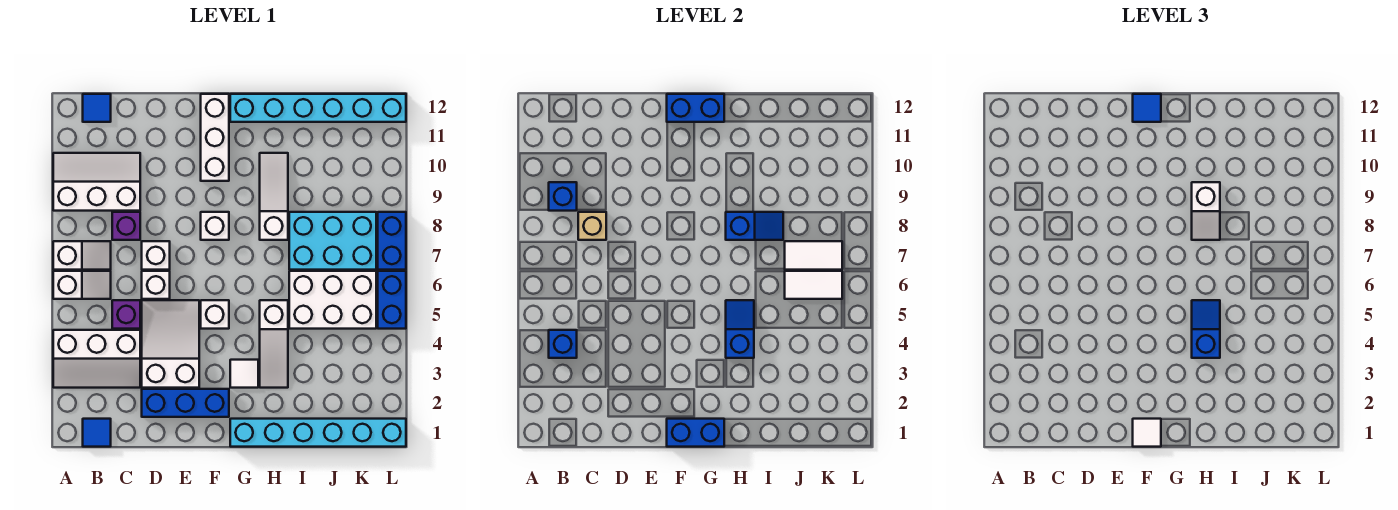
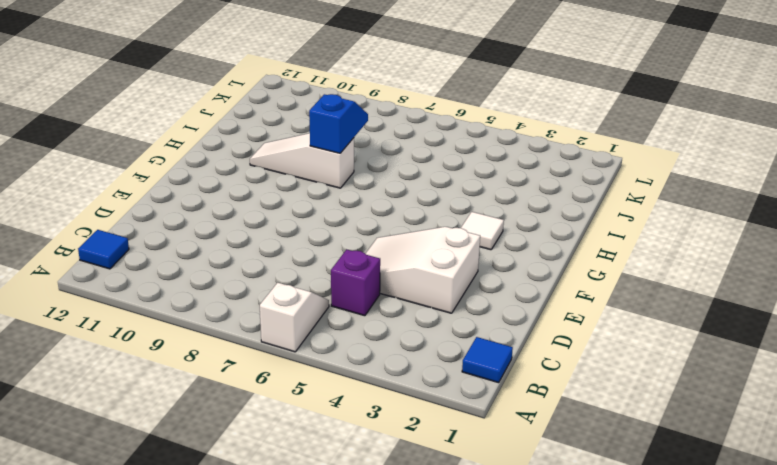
none -> white 2x3 slope [53,330,140,388]
none -> white 1x2 slope [53,241,111,270]
none -> white 2x3 slope [53,153,140,211]
none -> purple 1x1 brick [112,212,140,240]

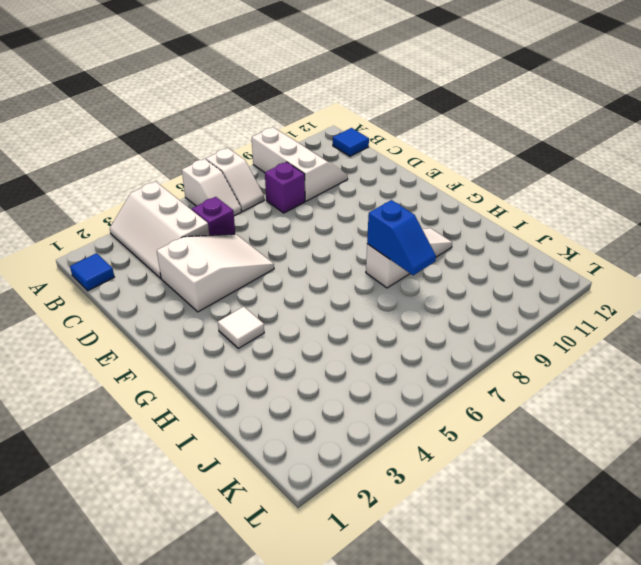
none -> blue 1x3 brick [142,389,229,417]
none -> white 1x1 brick [142,271,170,299]
none -> white 1x1 brick [142,241,170,270]
none -> white 1x1 brick [201,300,229,329]

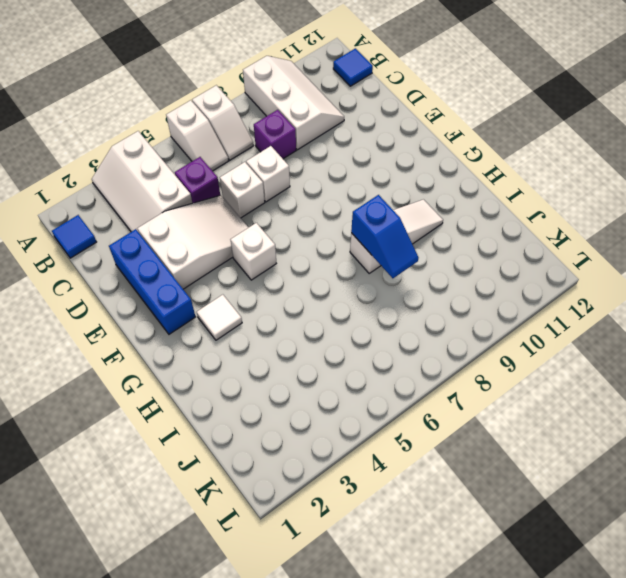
none -> white 1x1 brick [201,212,229,240]
none -> white 1x3 brick [201,94,229,181]
none -> cyan 1x6 brick [230,419,406,447]
none -> cyan 1x6 brick [230,94,406,122]

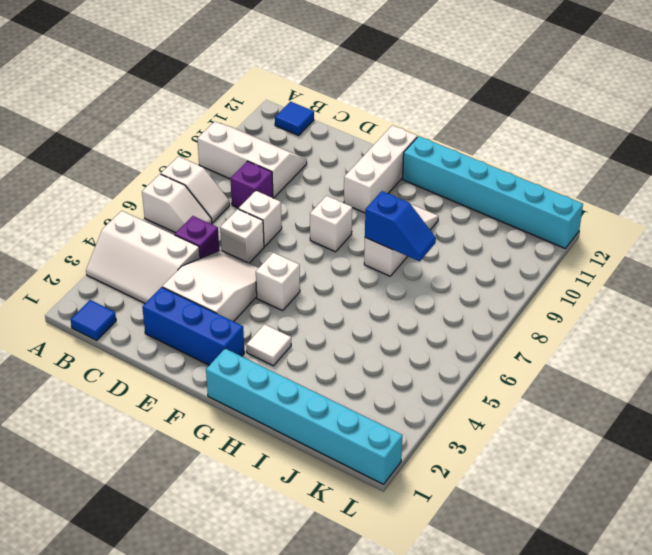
none -> white 1x3 slope [260,300,288,388]
none -> white 2x3 brick [289,271,376,329]
none -> cyan 2x3 brick [289,212,376,270]
none -> blue 1x2 brick [378,271,406,329]

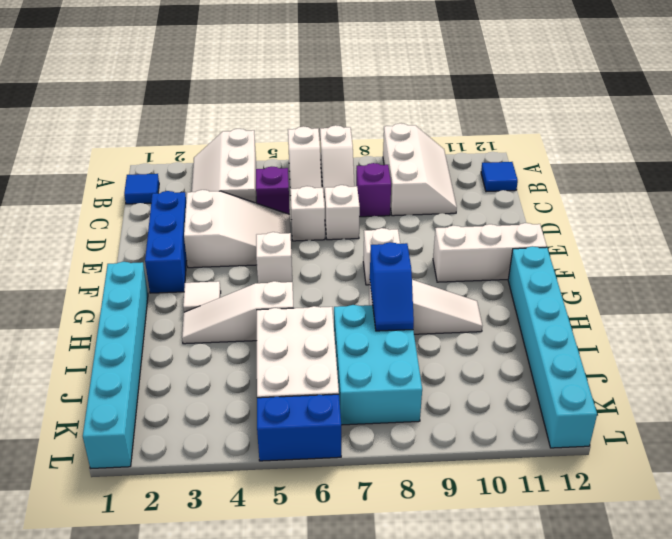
none -> blue 1x2 brick [378,212,406,270]
none -> blue 1x1 brick [549,330,577,358]
none -> blue 1x1 brick [549,182,577,211]
none -> tan 1x1 brick [578,212,606,240]

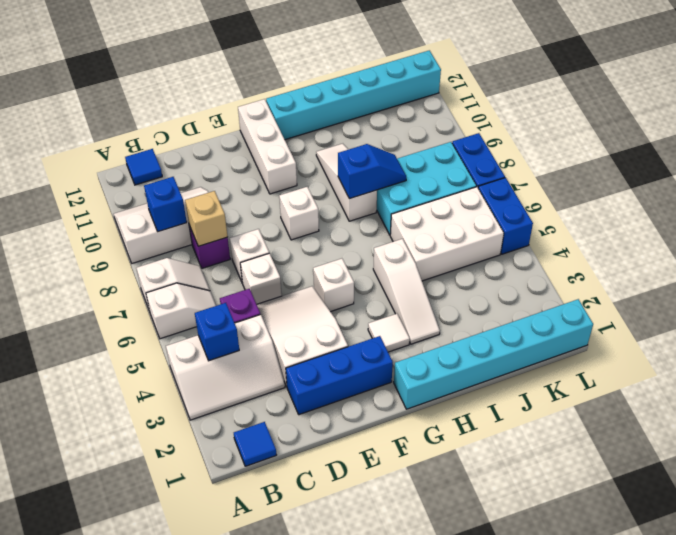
none -> blue 1x2 brick [667,419,724,447]
none -> blue 1x2 brick [667,94,724,122]
none -> blue 1x2 slope [726,300,754,358]
none -> white 1x2 tile [785,271,842,299]

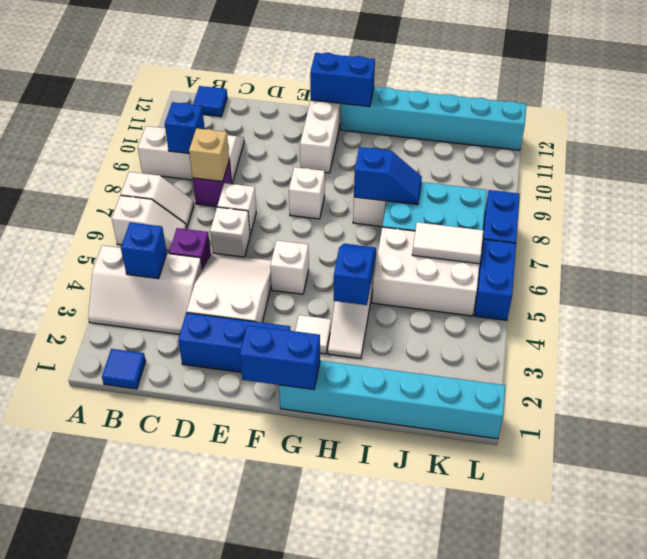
none -> white 1x2 tile [785,241,842,270]
none -> white 1x1 tile [1133,419,1161,447]
none -> blue 1x1 tile [1133,94,1161,122]
none -> blue 1x2 slope [1192,300,1220,358]

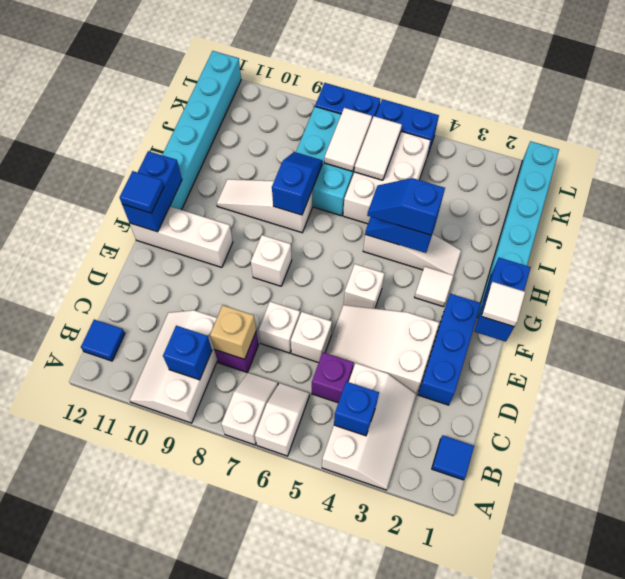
none -> white 1x2 slope [1192,182,1220,240]

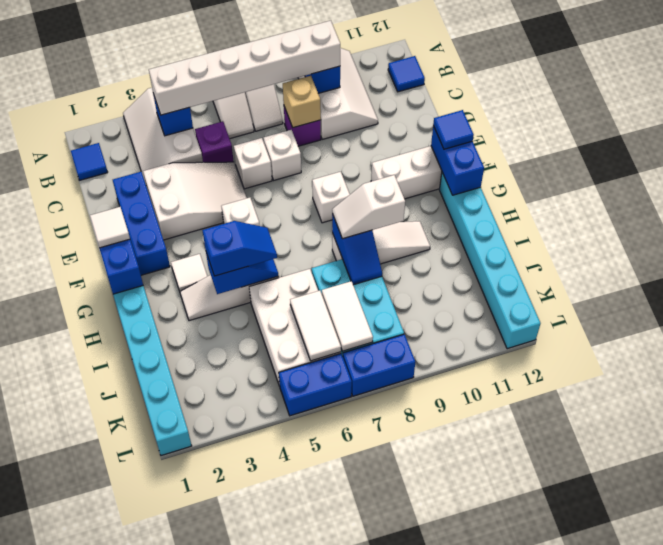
white 1x6 brick [149,21,340,115] -> none

